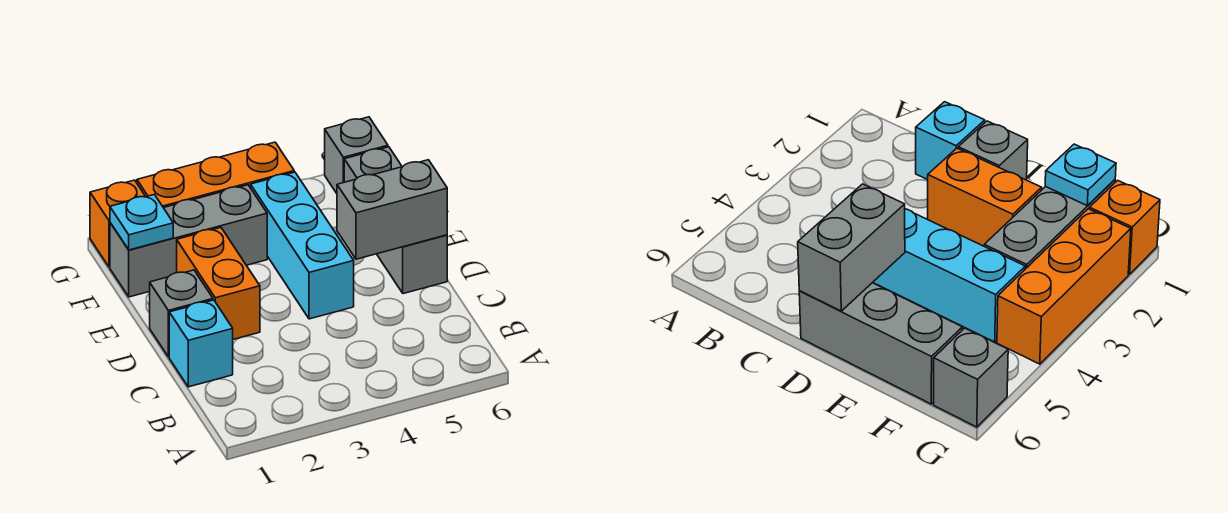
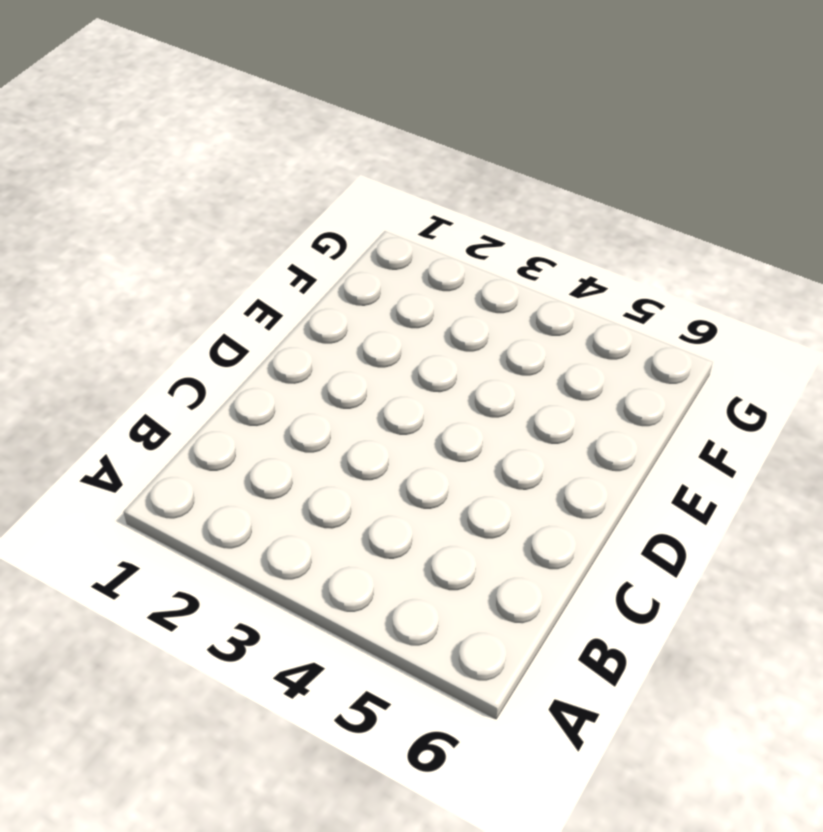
none -> cyan 1x1 brick [169,300,233,387]
none -> grey 1x1 brick [150,270,213,357]

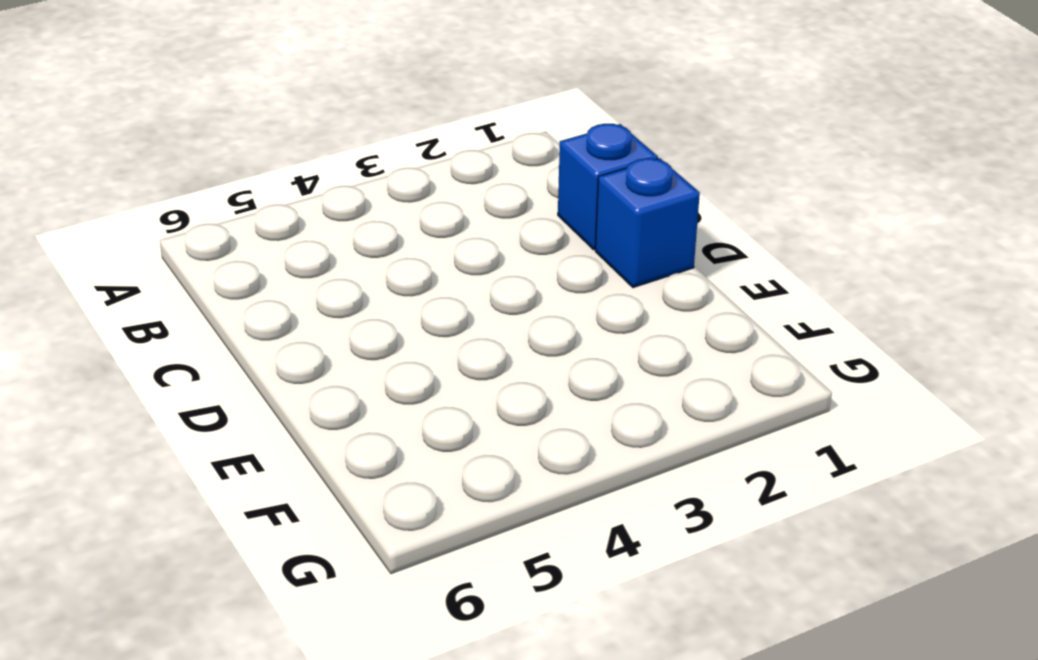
blue 1x1 brick [558,124,658,250] -> cyan 1x1 brick [169,300,233,387]
blue 1x1 brick [595,158,700,288] -> grey 1x1 brick [150,270,213,357]
none -> orange 1x2 brick [177,228,260,339]
none -> cyan 1x3 brick [251,172,354,319]

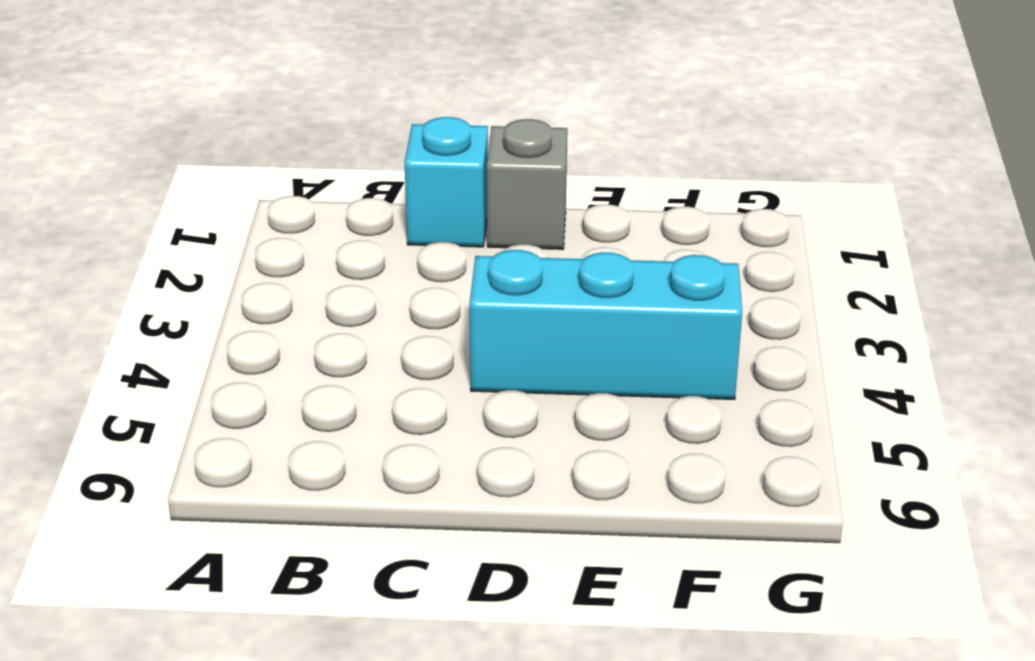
none -> orange 1x2 brick [177,228,260,339]
none -> grey 1x3 brick [344,147,447,294]

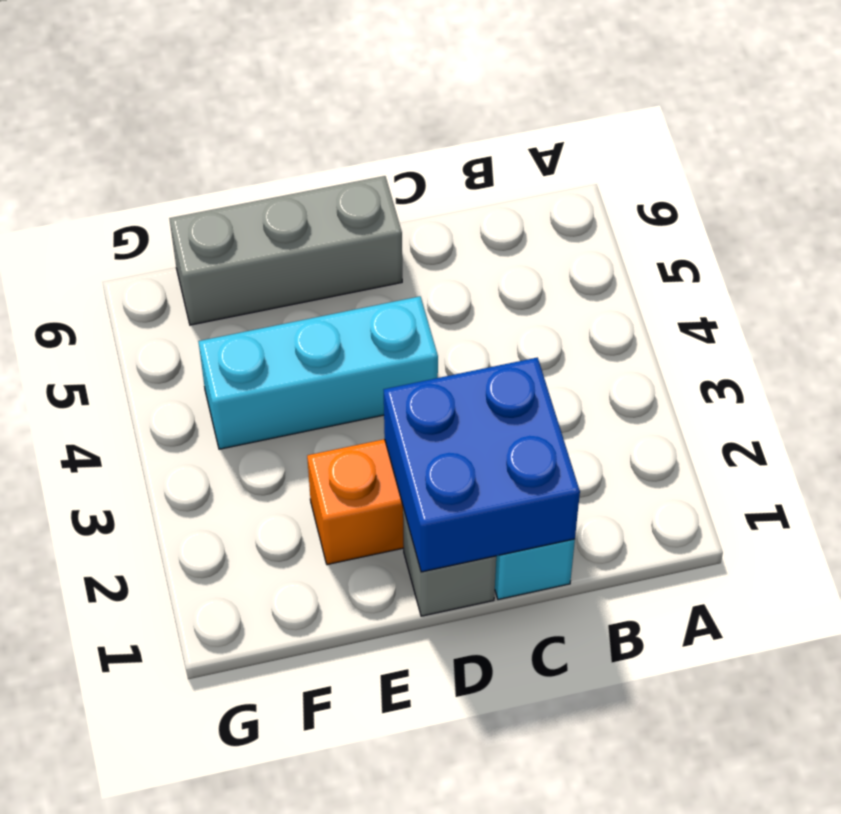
blue 2x2 brick [384,358,580,572] -> none
none -> grey 1x3 brick [110,185,267,297]
none -> orange 1x1 brick [90,180,146,267]

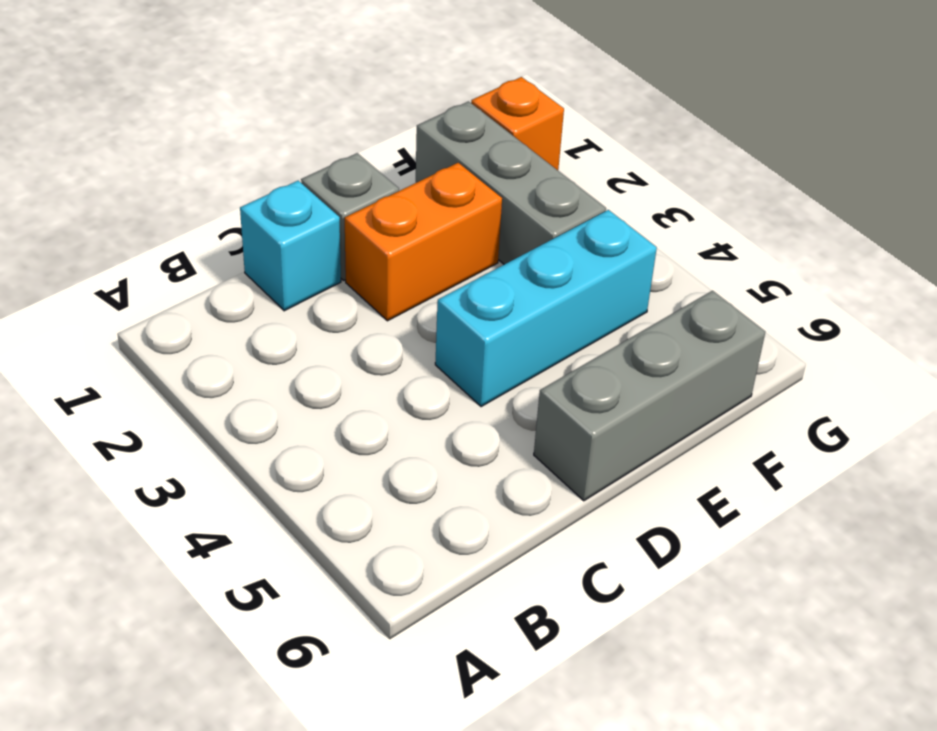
none -> orange 1x3 brick [137,142,294,208]
none -> grey 1x1 brick [325,117,388,193]

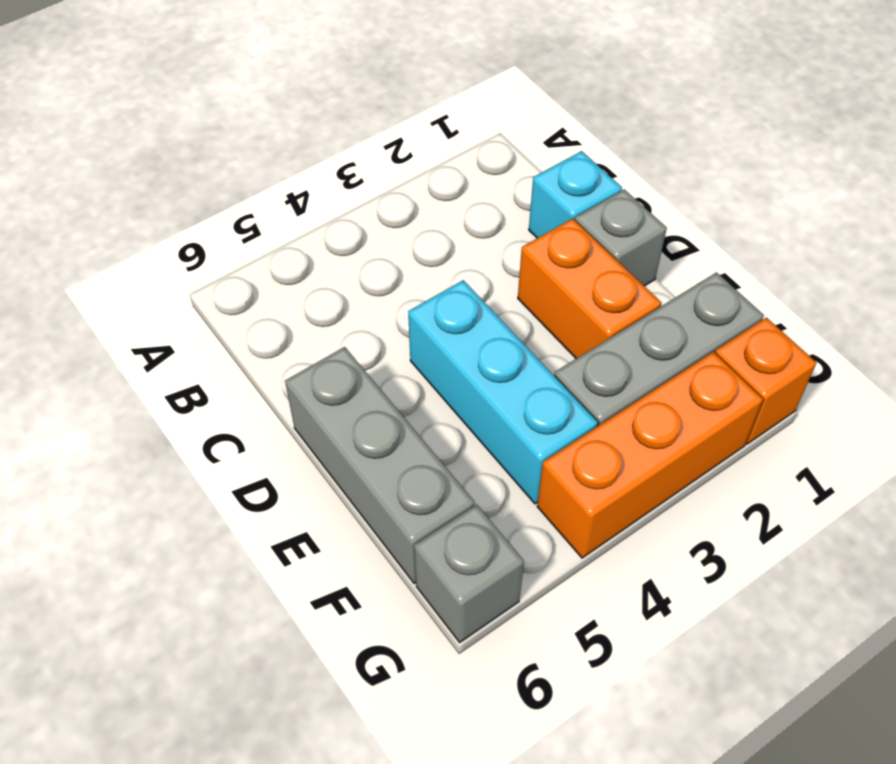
none -> grey 1x2 brick [337,160,447,259]
none -> cyan 1x1 plate [110,194,173,250]

